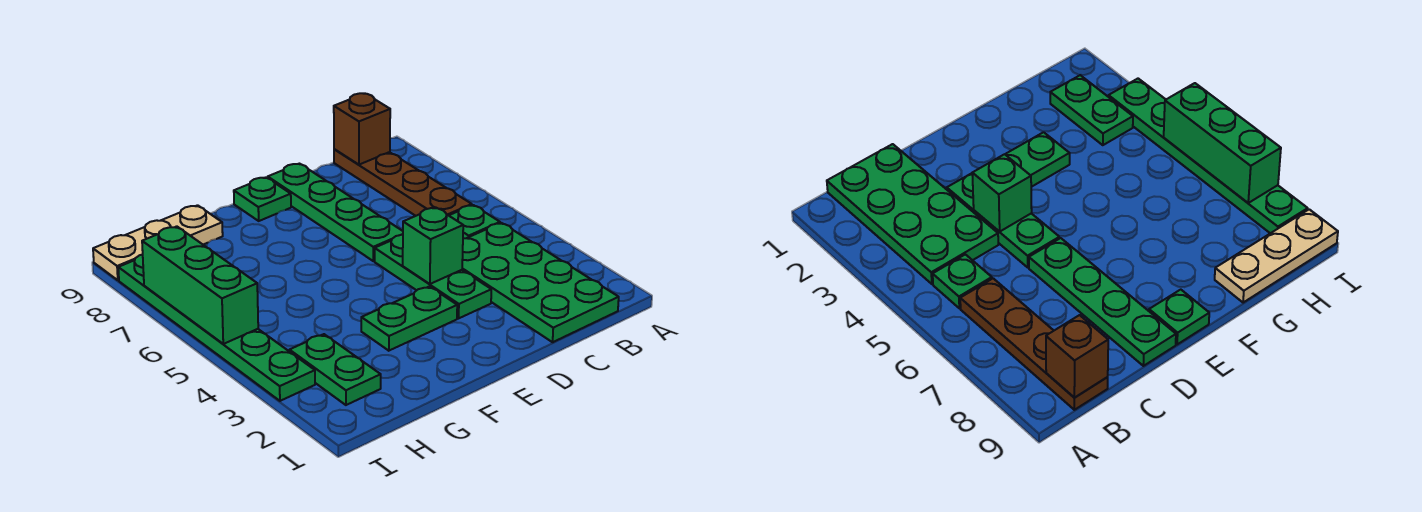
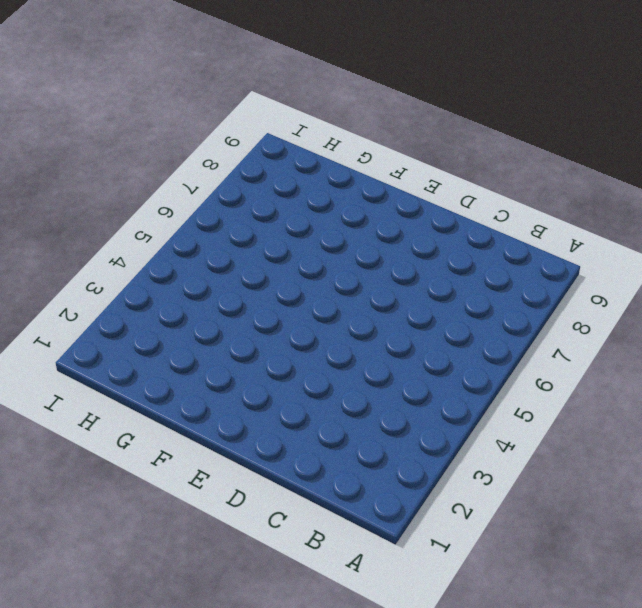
none -> green 2x4 plate [462,223,619,342]
none -> green 1x1 plate [449,205,500,238]
none -> brown 1x4 plate [334,149,472,216]

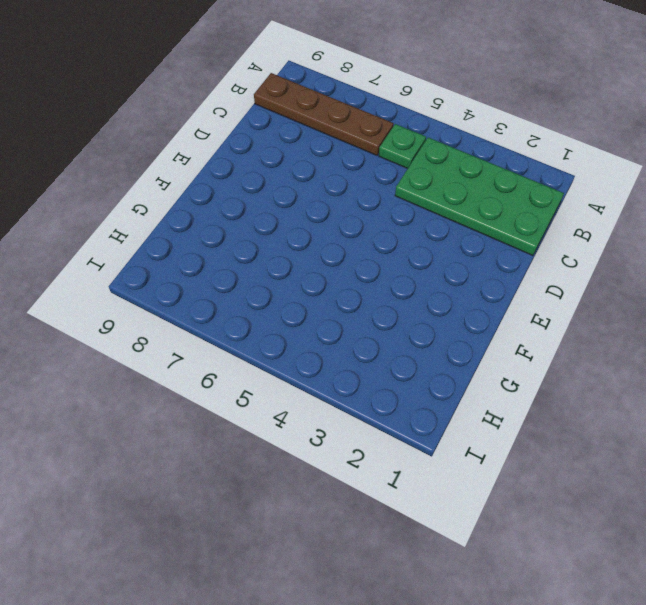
none -> green 1x3 plate [375,235,491,318]
none -> green 1x4 plate [268,164,403,261]
none -> green 1x2 plate [361,287,457,351]

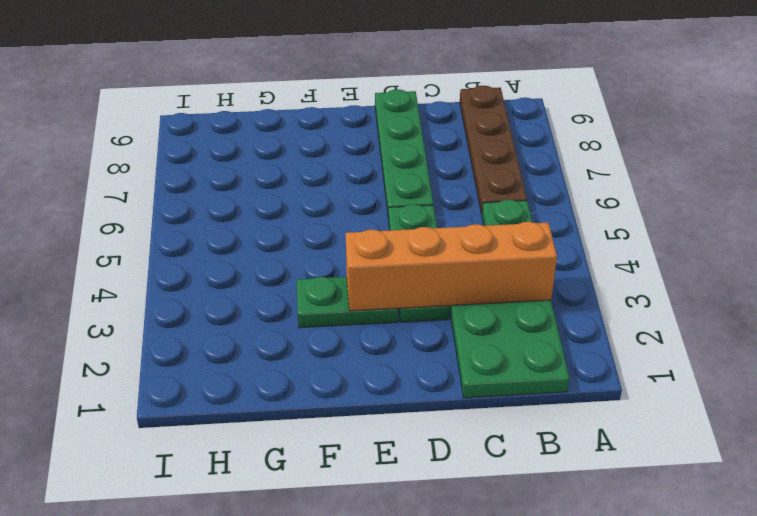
orange 1x4 brick [346,222,557,311] -> none
none -> green 1x1 plate [234,177,291,221]
none -> tan 1x3 plate [93,205,223,280]
none -> green 1x2 plate [289,334,381,405]

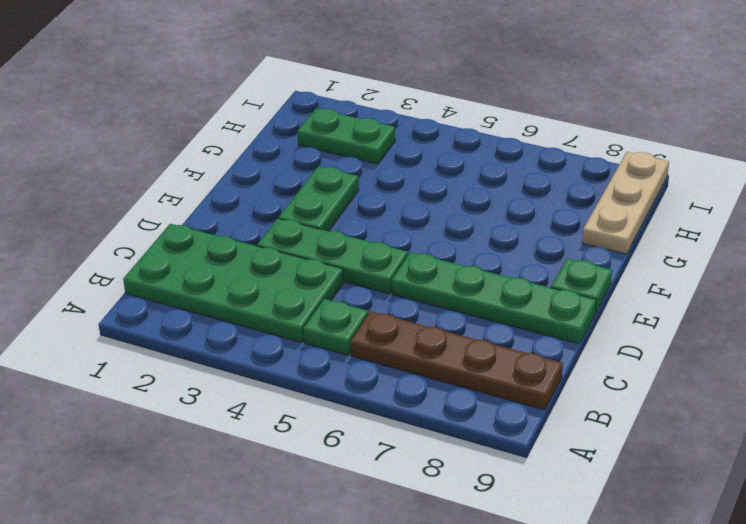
none -> green 1x6 plate [118,255,315,401]
none -> brown 1x1 brick [334,93,390,165]
none -> green 1x1 brick [403,207,463,284]

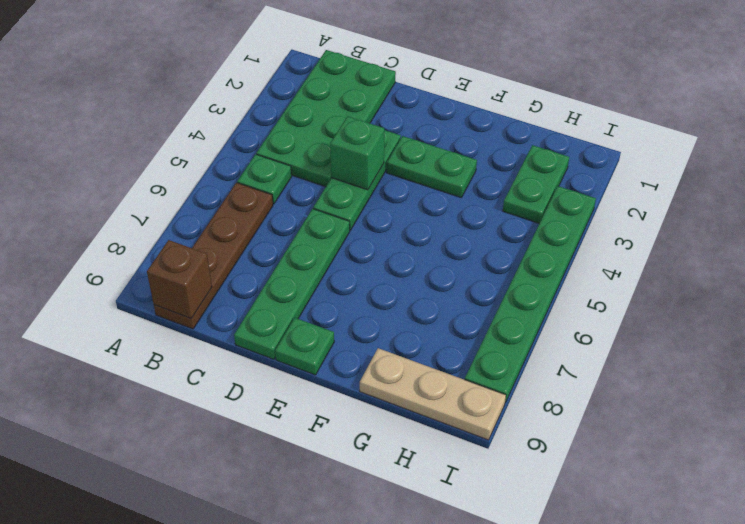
none -> green 1x3 brick [142,226,258,344]

